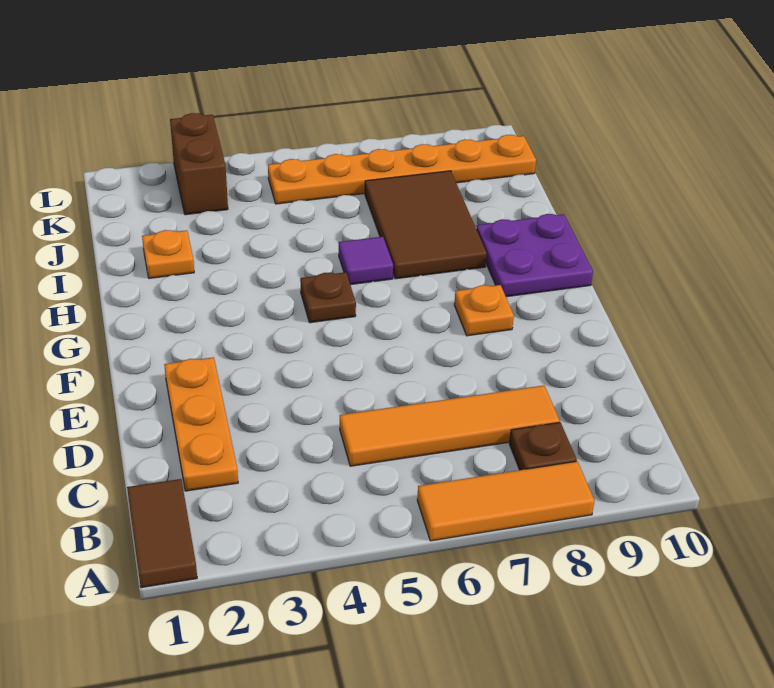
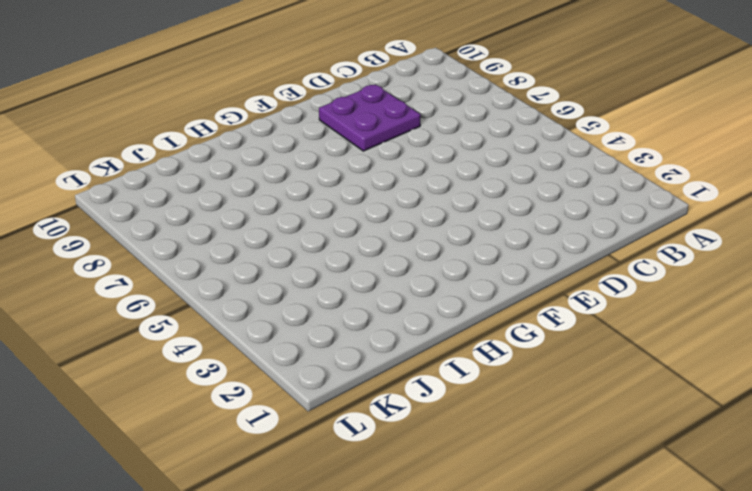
purple 2x2 plate [319,85,421,151] -> purple 2x2 plate moved to [476,214,593,297]
none -> brown 1x2 tile [127,479,197,588]
none -> orange 1x3 tile [417,461,595,541]
none -> brown 1x1 plate [509,422,577,470]

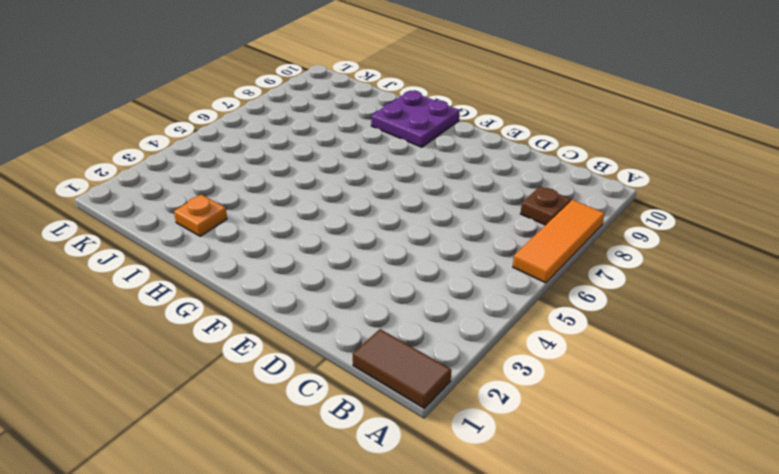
none -> orange 1x3 plate [164,357,238,491]
none -> orange 1x4 tile [340,385,560,466]
none -> orange 1x1 plate [454,285,514,336]

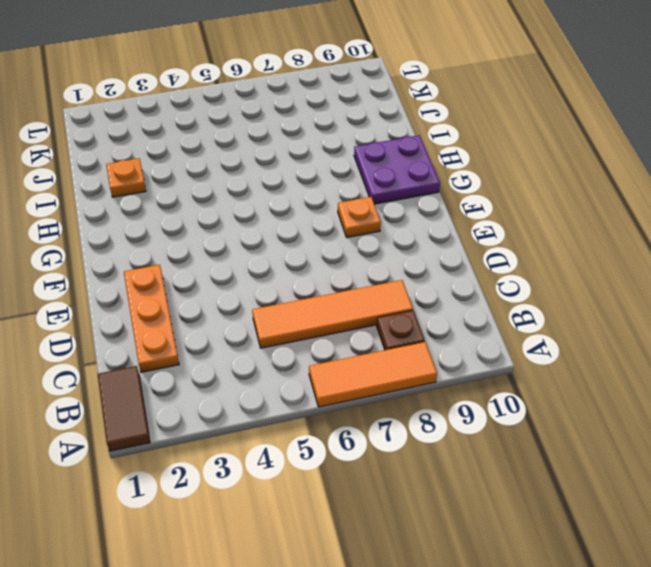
none -> brown 1x1 plate [300,272,356,323]
none -> purple 1x1 tile [339,237,393,285]
none -> brown 2x3 tile [365,171,487,279]

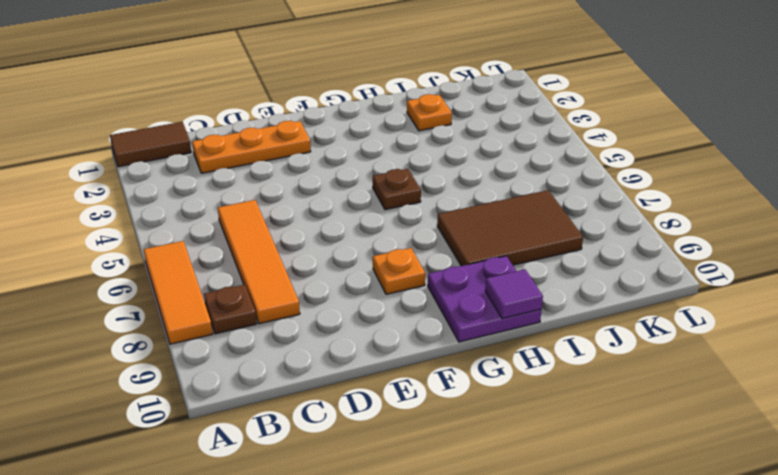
purple 1x1 tile [485,269,543,318] -> purple 1x1 tile moved to [339,237,393,285]
none -> brown 1x2 brick [170,113,228,215]
none -> orange 1x6 plate [268,135,536,204]

